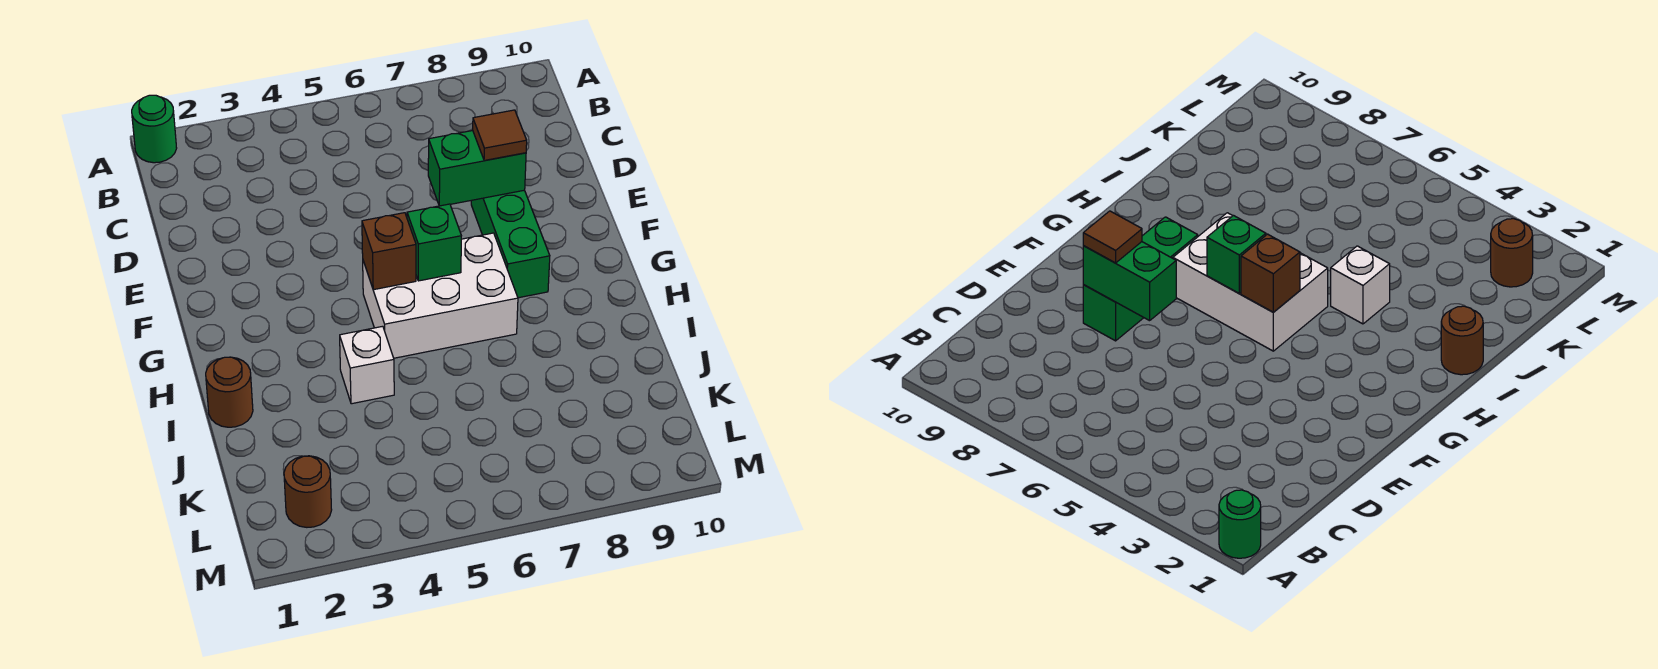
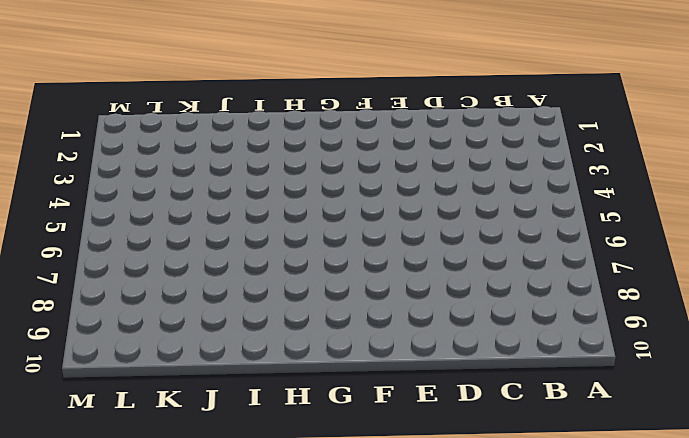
none -> green 1x1 round brick [132,95,177,163]
none -> green 1x3 brick [471,190,550,298]

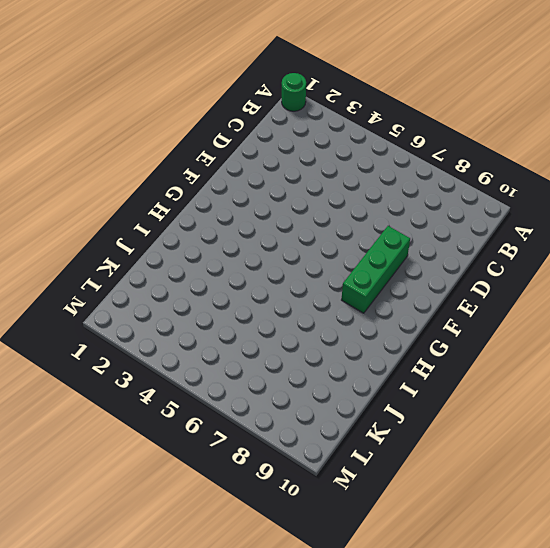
none -> white 2x3 brick [363,233,518,358]
none -> brown 1x1 round brick [206,357,253,427]

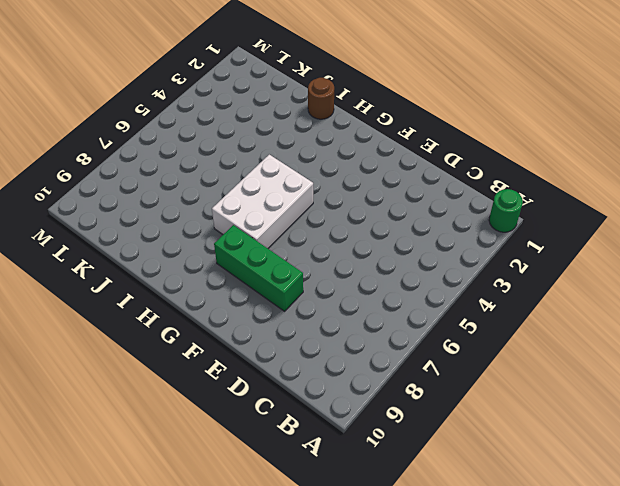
none -> white 1x1 brick [340,326,394,404]
none -> brown 1x1 round brick [284,456,332,527]

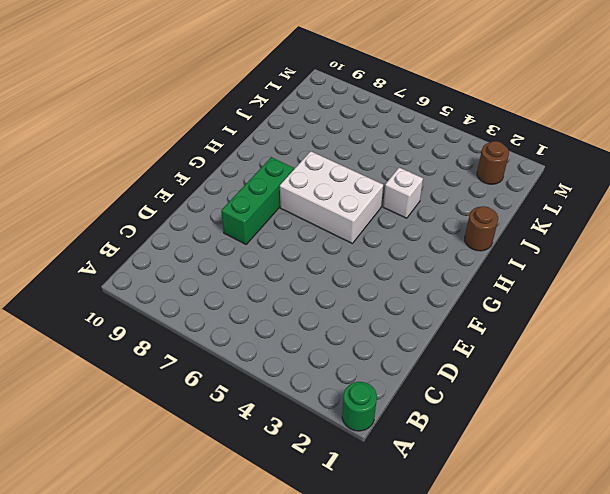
none -> green 1x2 brick [428,131,526,206]
none -> brown 1x1 brick [362,213,416,290]

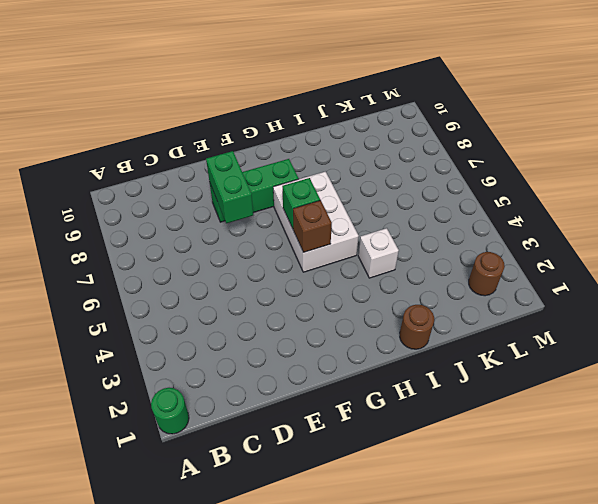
none -> brown 1x1 tile [473,110,527,160]

